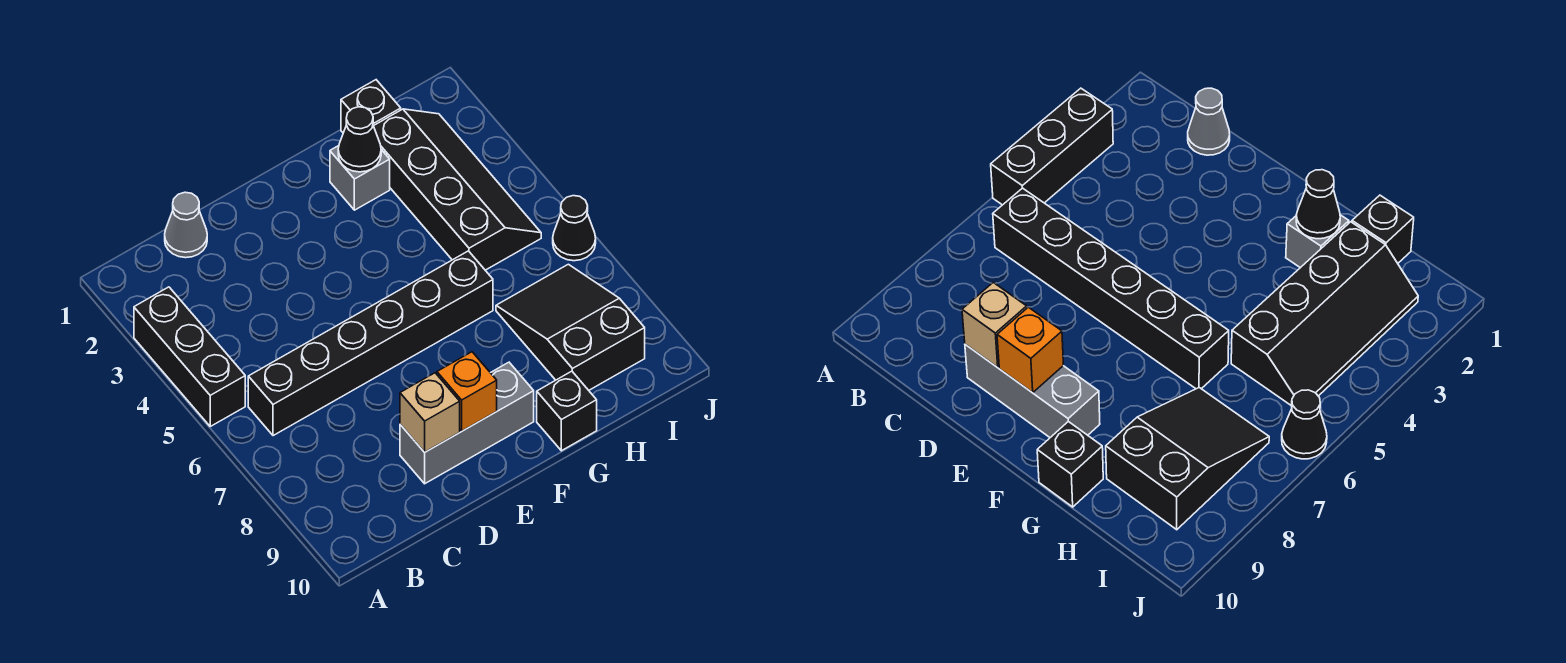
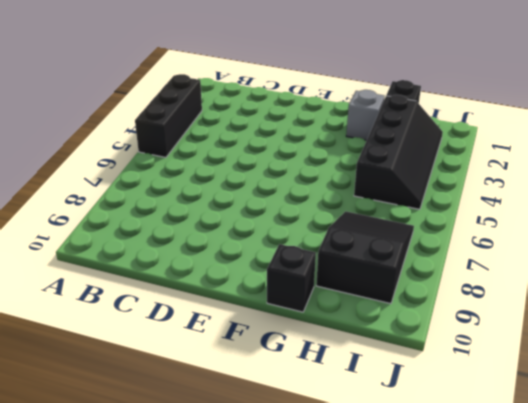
none -> black 1x6 brick [248,251,493,436]
none -> grey 1x1 cone [165,192,207,258]
none -> grey 1x3 brick [400,362,534,484]

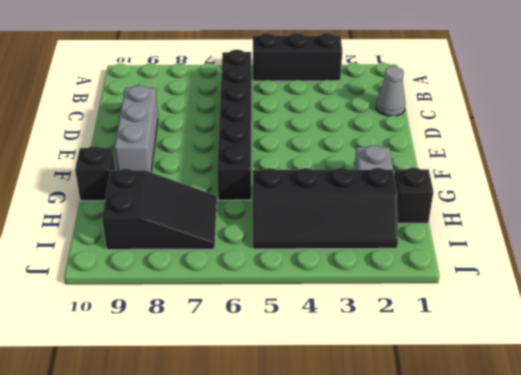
none -> black 1x1 cone [553,196,596,261]
none -> tan 1x1 brick [400,373,460,452]
none -> orange 1x1 brick [437,352,497,431]

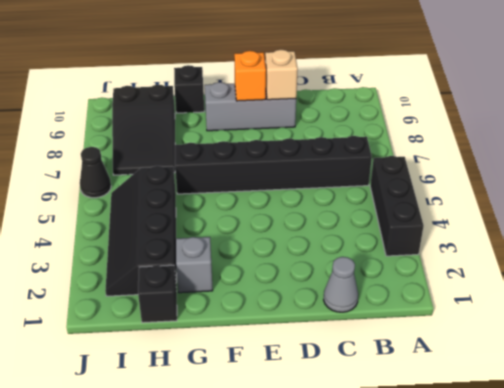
none -> black 1x1 cone [338,107,381,172]

